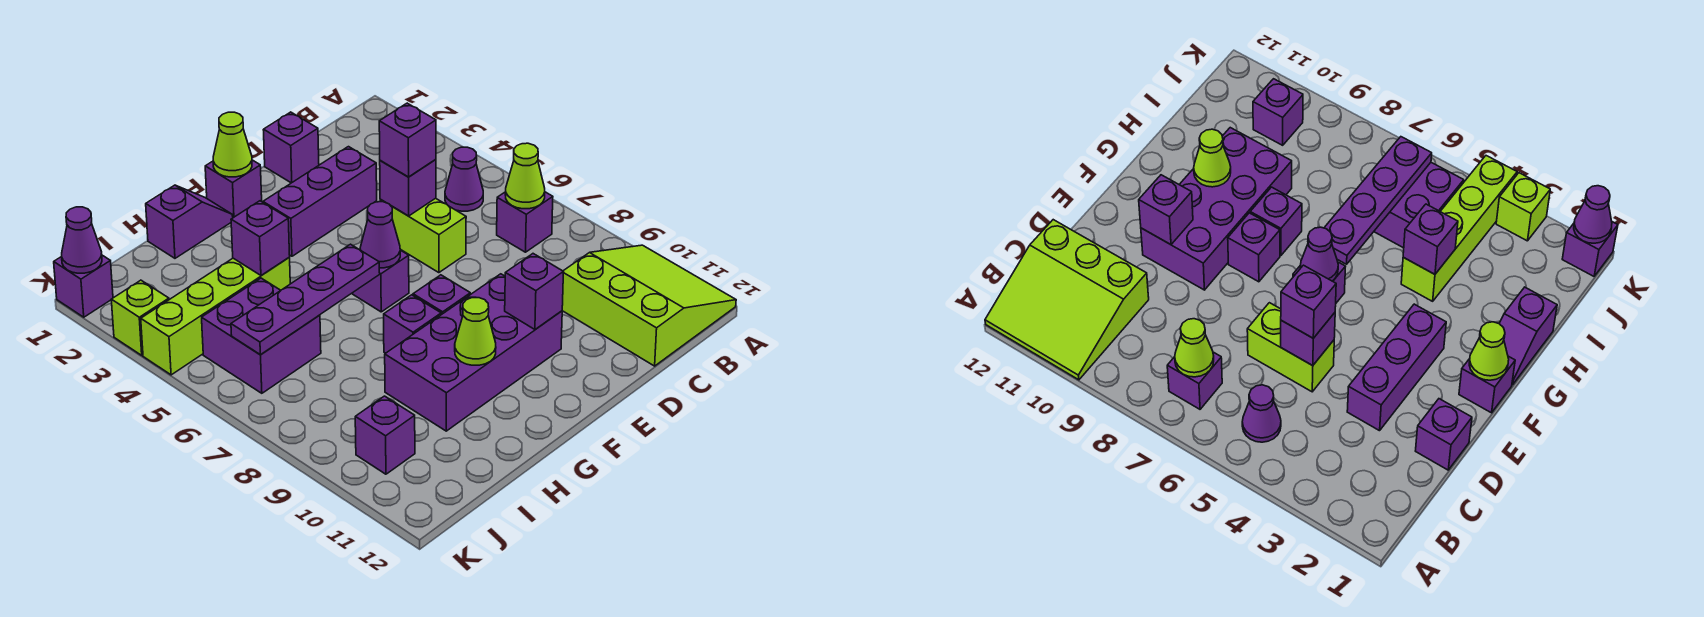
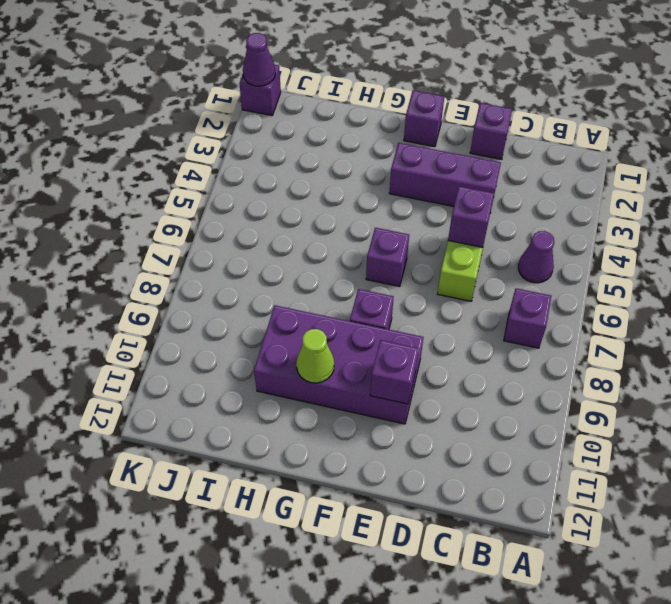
none -> lime 3x3 slope [562,245,736,366]
none -> purple 1x2 slope [146,185,233,258]
none -> purple 1x1 brick [384,295,441,353]

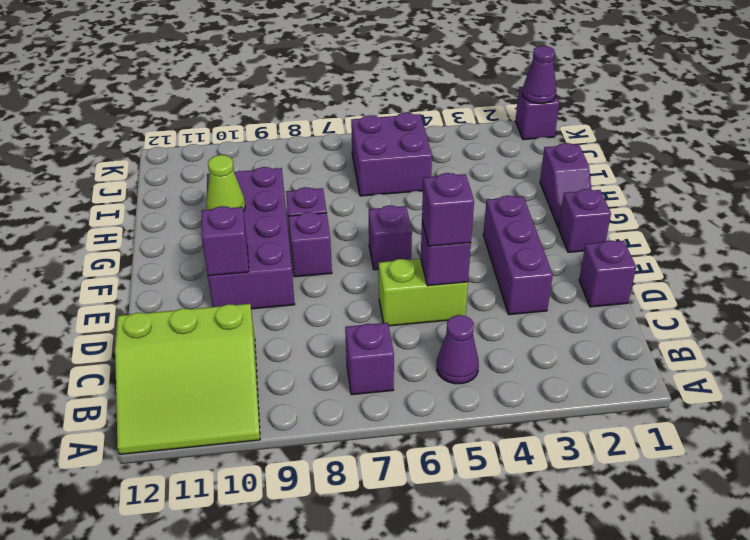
none -> lime 1x4 brick [141,258,290,375]
none -> purple 1x1 brick [355,396,415,474]
none -> lime 1x1 brick [111,280,169,355]

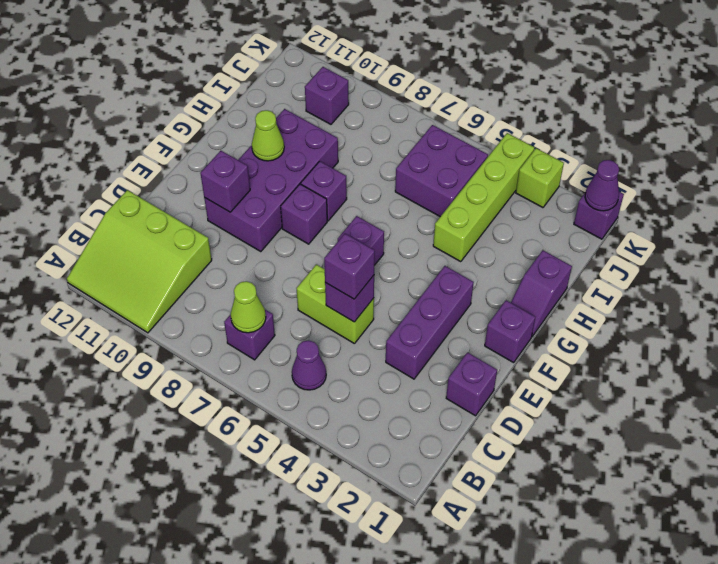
none -> lime 1x1 cone [213,112,252,177]
none -> purple 1x1 cone [360,202,400,268]
none -> purple 1x4 plate [231,244,380,355]

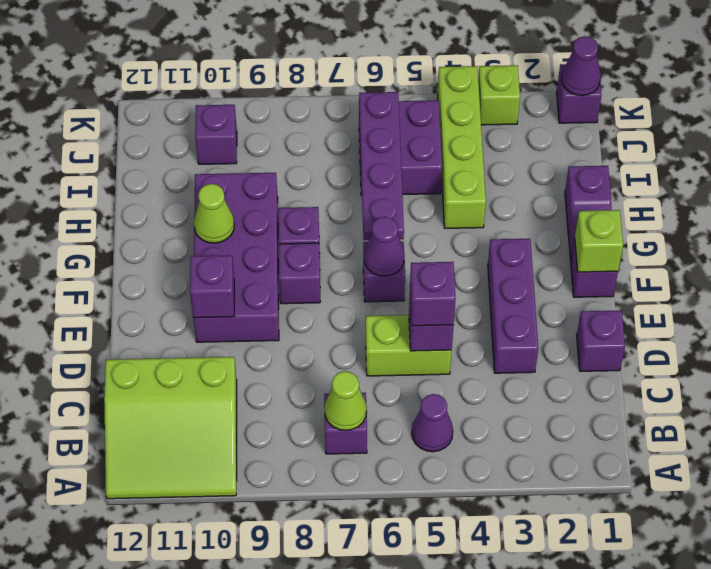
lime 1x1 brick [575,210,623,272] -> lime 1x1 cone [213,112,252,177]
none -> purple 1x1 brick [231,201,290,276]

